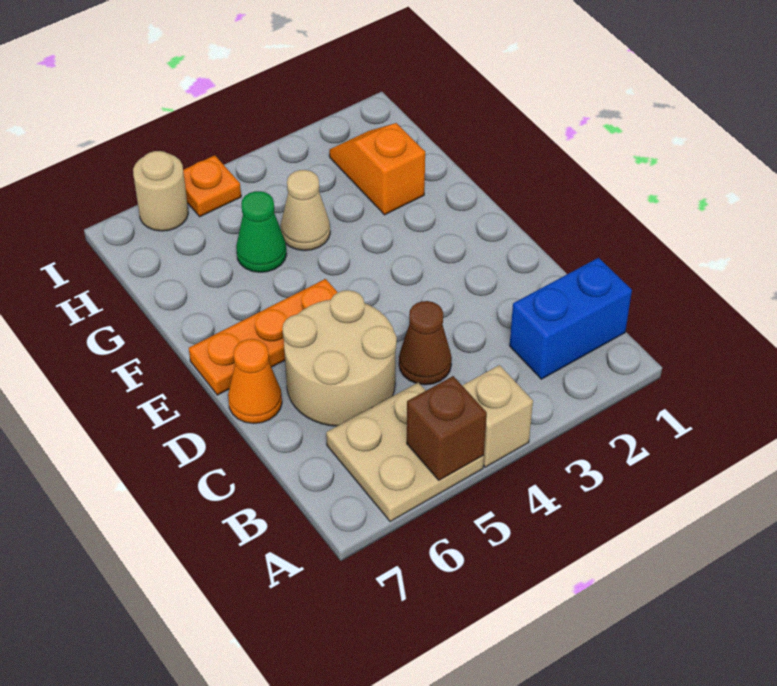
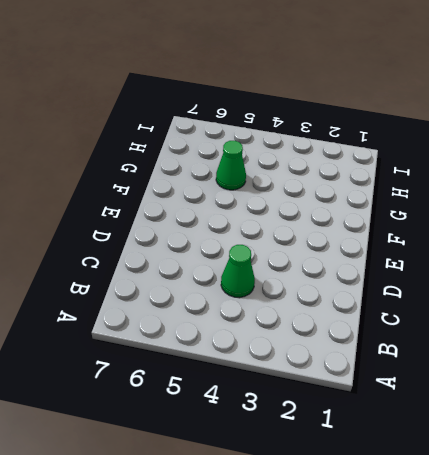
green 1x1 cone [221,245,255,298] -> brown 1x1 cone [399,301,452,385]
none -> tan 1x1 brick [462,365,533,467]
none -> tan 2x2 plate [326,382,484,522]
none -> blue 1x2 brick [510,258,632,379]

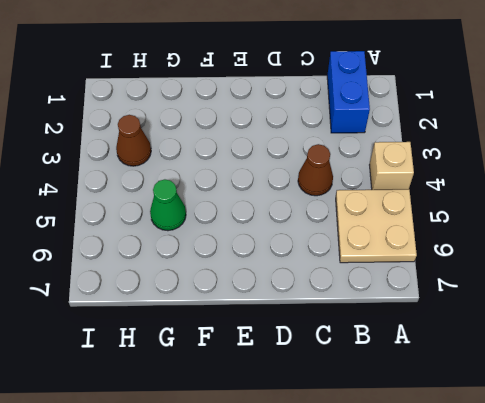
brown 1x1 cone [116,115,151,166] -> none
none -> tan 2x2 round brick [282,290,397,426]
none -> orange 1x1 cone [228,339,282,424]
none -> orange 1x3 plate [189,279,338,395]

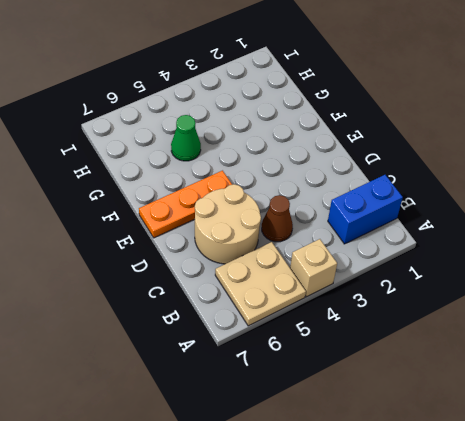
none -> orange 1x1 cone [228,339,282,424]
none -> orange 1x2 slope [329,123,425,215]
none -> tan 1x1 cone [281,170,330,251]

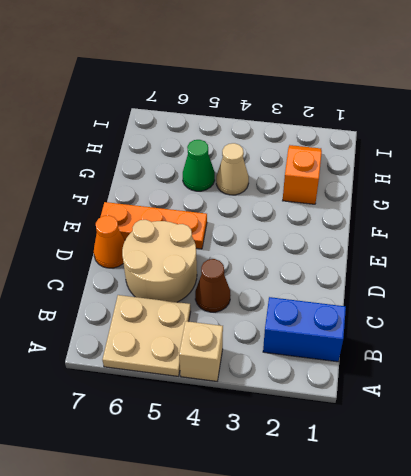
none -> orange 1x1 plate [183,155,241,217]
none -> tan 1x1 round brick [133,151,188,231]
none -> brown 1x1 brick [407,376,487,480]

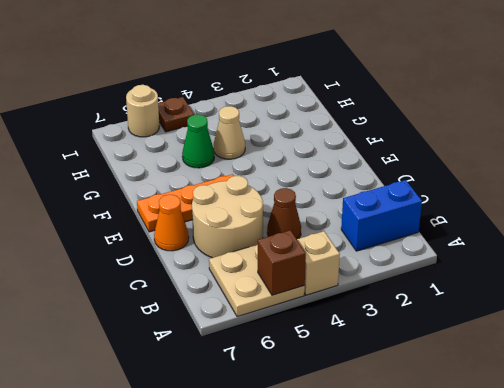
brown 1x1 plate [158,97,194,132] -> orange 1x1 plate [183,155,241,217]
none -> orange 1x2 slope [329,123,425,215]

